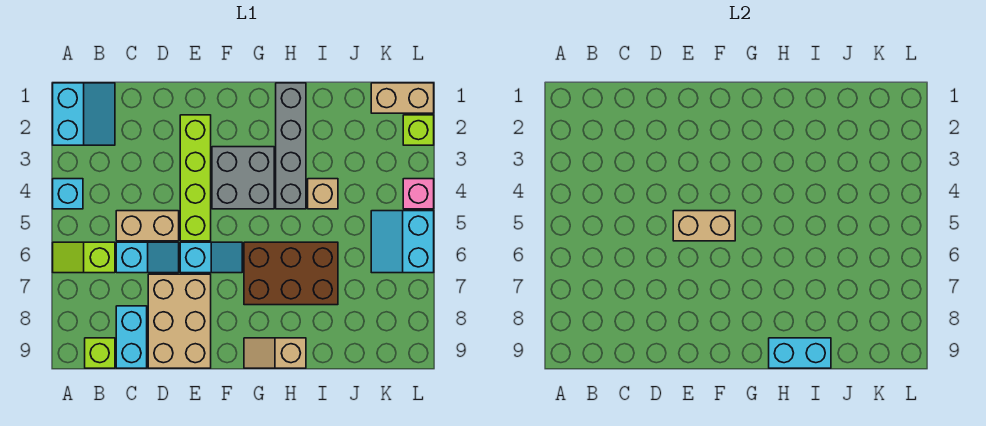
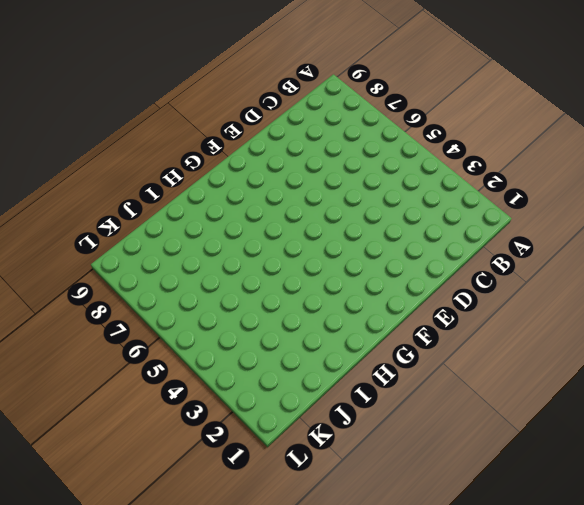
none -> cyan 2x2 slope [53,83,115,145]
none -> cyan 1x1 brick [53,179,83,209]
none -> lime 1x2 slope [53,242,115,273]

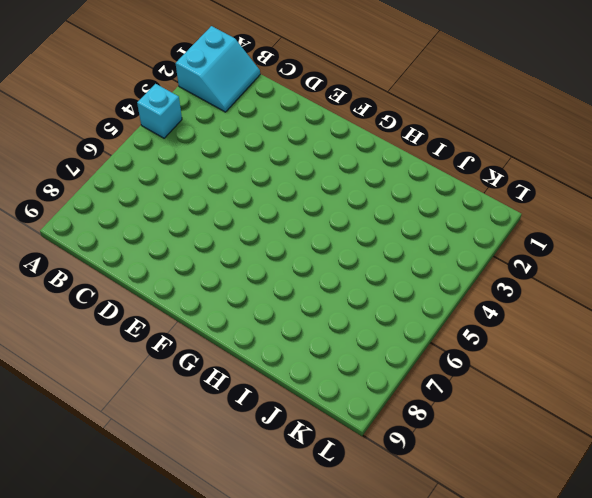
none -> lime 1x2 slope [53,242,115,273]
none -> lime 1x1 brick [85,338,115,368]
none -> tan 1x2 brick [116,211,179,241]

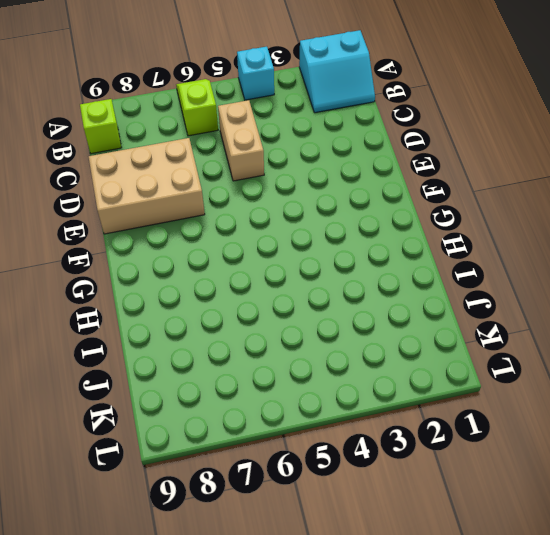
none -> cyan 1x2 slope [116,242,179,273]
none -> cyan 1x2 brick [116,306,147,368]
none -> lime 1x4 brick [180,115,211,241]

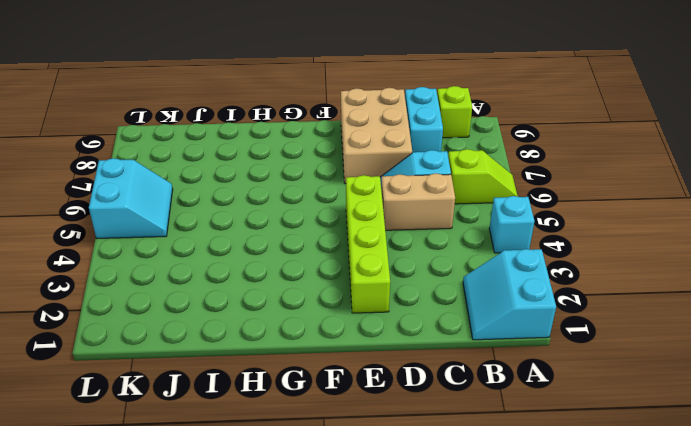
none -> cyan 1x2 slope [180,242,242,273]
none -> grey 2x2 brick [212,147,274,209]
none -> brown 2x3 brick [244,242,338,305]

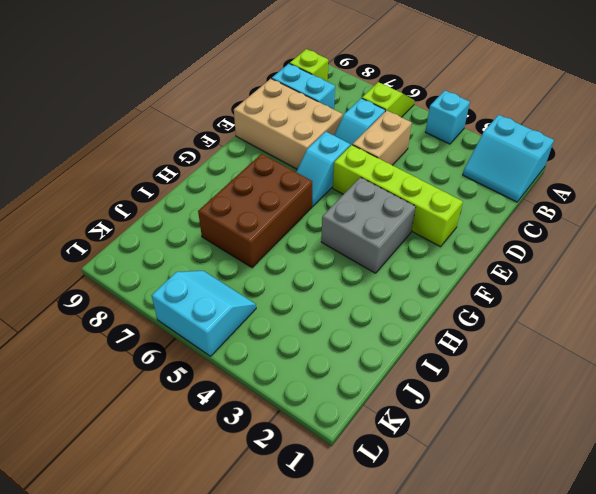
none -> tan 1x2 slope [244,338,306,368]
none -> grey 1x4 brick [276,83,306,209]
none -> tan 1x1 brick [308,179,338,209]

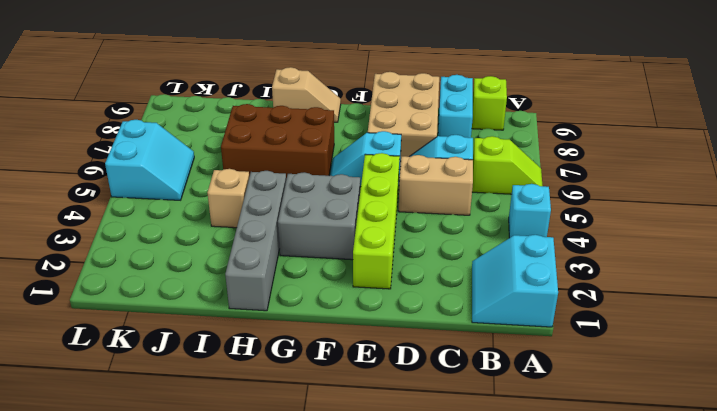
none -> tan 1x2 brick [371,83,434,113]
none -> lime 1x1 brick [403,115,434,145]
none -> pink 1x1 brick [403,179,434,209]

